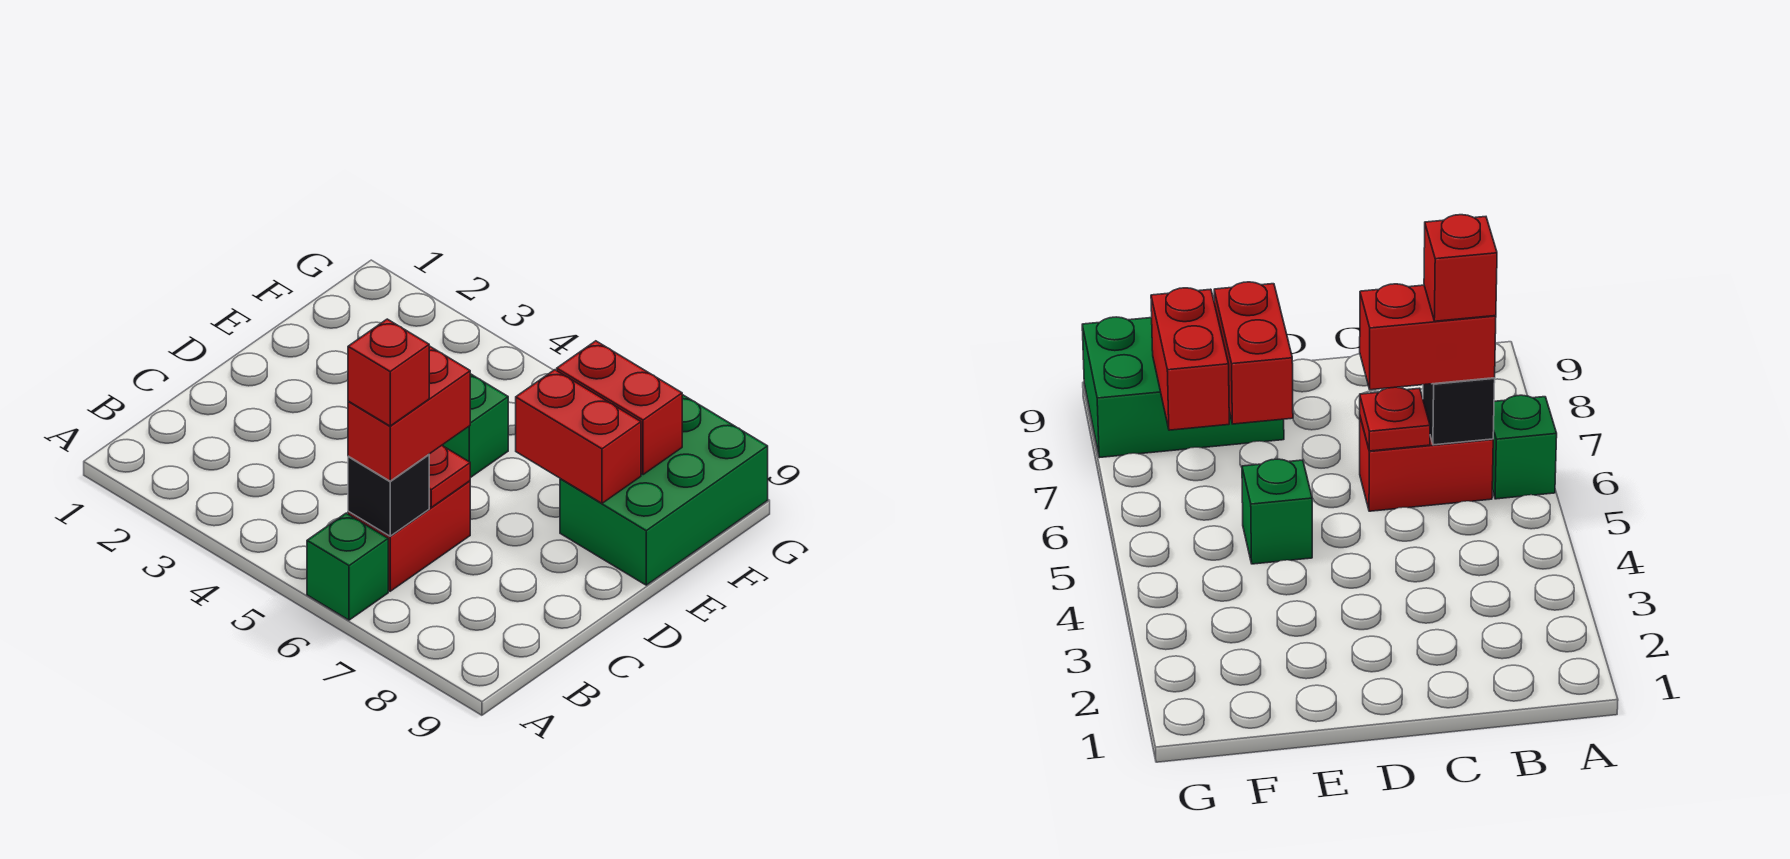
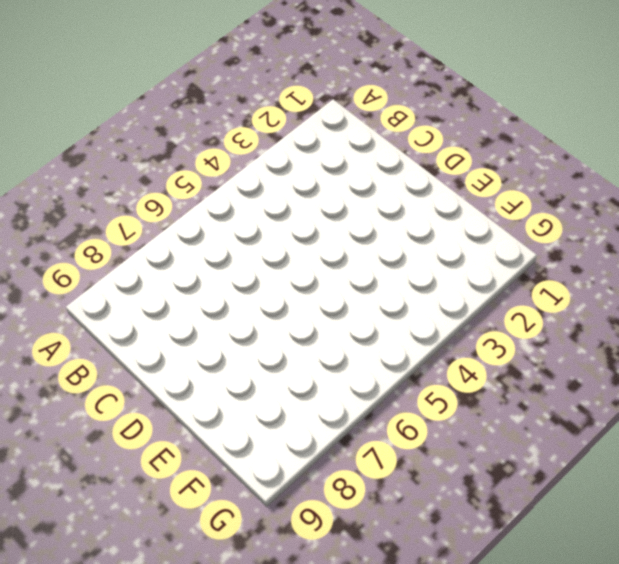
none -> green 1x1 brick [307,513,388,620]
none -> red 1x2 brick [348,481,470,591]

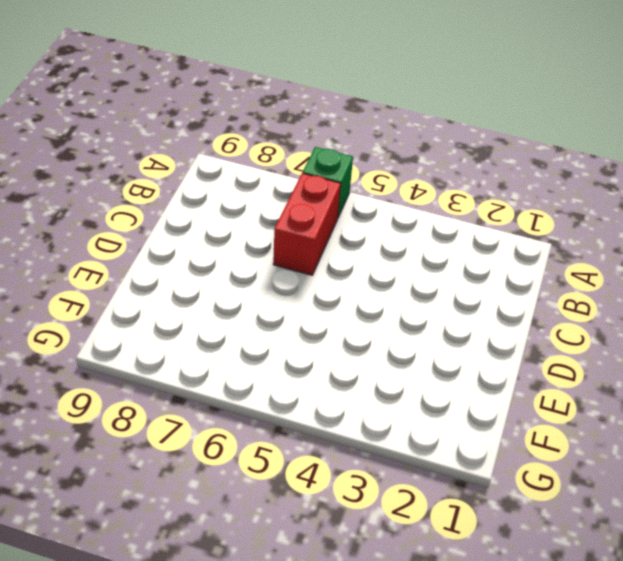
none -> green 1x1 brick [443,374,508,478]
none -> green 2x3 brick [560,395,768,585]

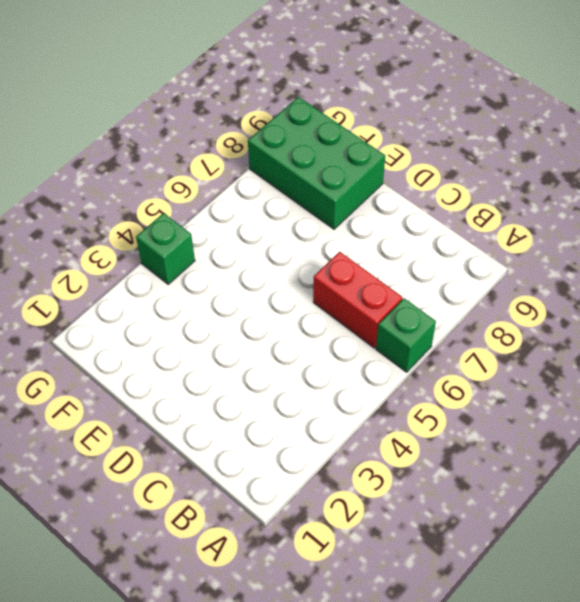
green 1x1 brick [136,213,195,284] -> green 1x1 brick moved to [443,374,508,478]
none -> black 1x1 brick [348,455,429,536]
none -> red 1x1 plate [429,445,470,507]

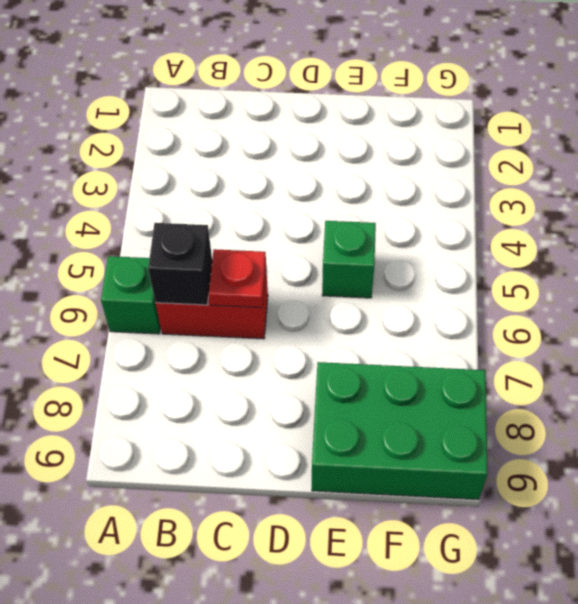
none -> red 1x2 brick [516,370,641,503]
none -> red 1x2 brick [557,341,682,475]

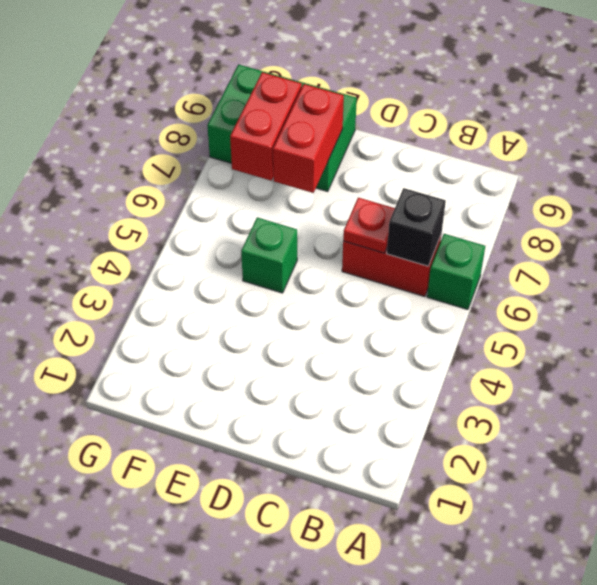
none -> red 1x2 brick [348,346,470,481]
none -> red 1x1 brick [348,319,429,426]

